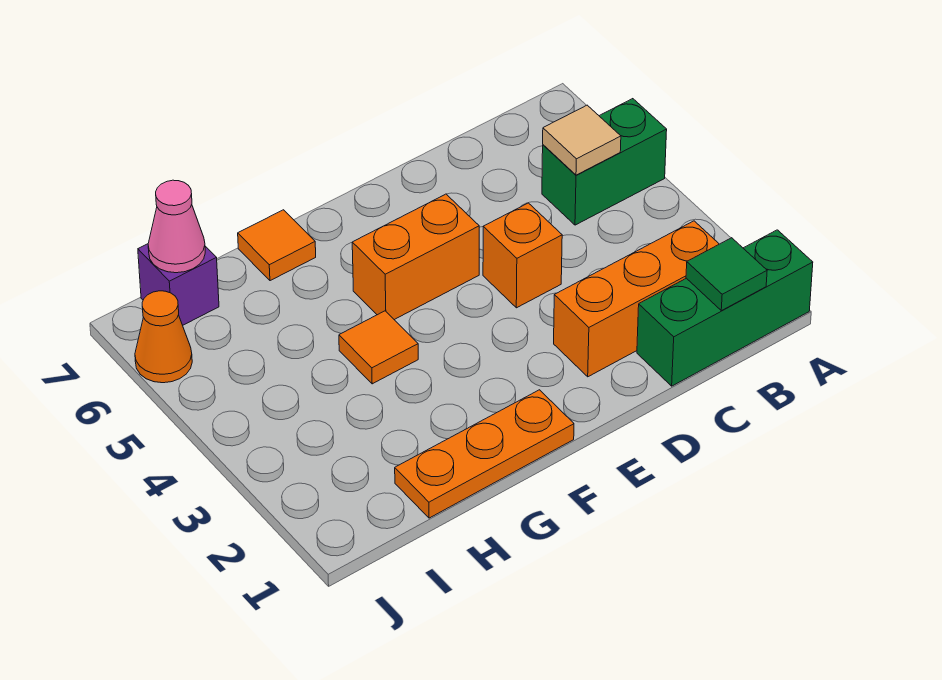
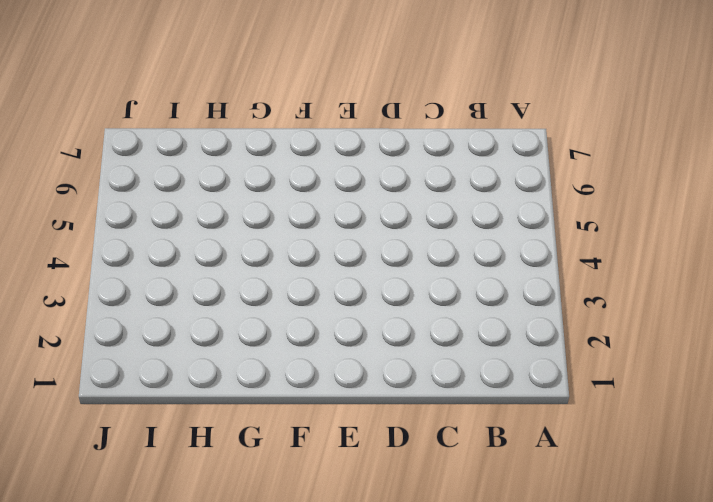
none -> green 1x3 brick [637,230,813,386]
none -> green 1x2 brick [542,99,667,225]
none -> orange 1x3 brick [554,221,719,377]

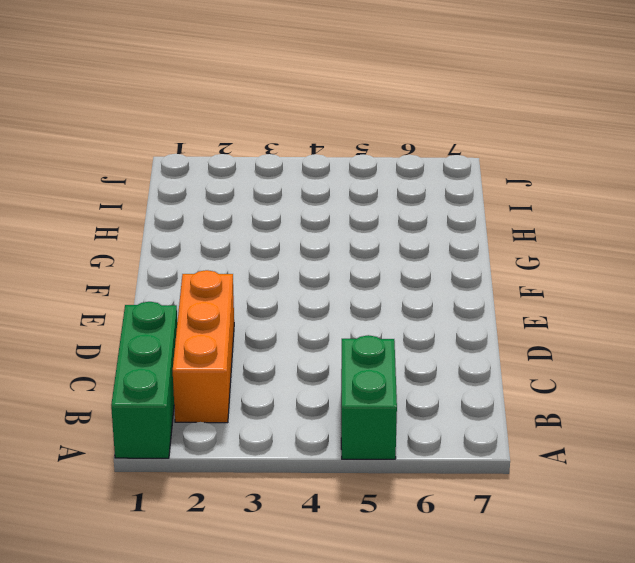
none -> orange 1x1 brick [483,203,562,308]
none -> orange 1x2 brick [352,194,479,320]
none -> orange 1x3 plate [395,390,574,518]

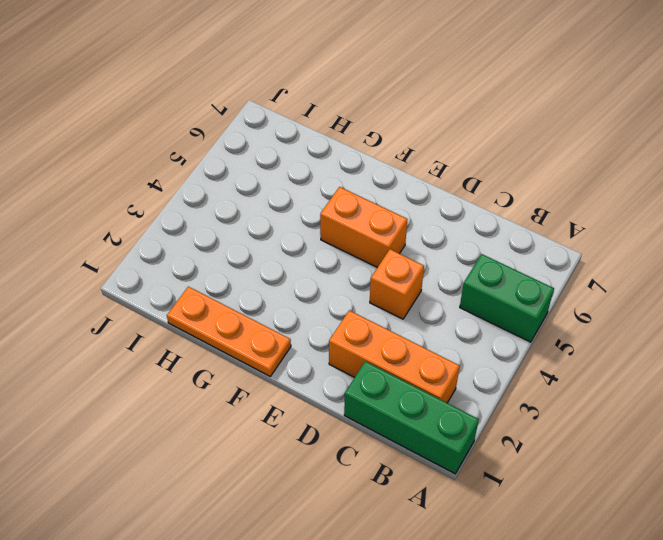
none -> orange 1x1 tile [339,311,418,384]
none -> orange 1x1 tile [238,210,316,281]
none -> purple 1x1 brick [138,244,219,325]

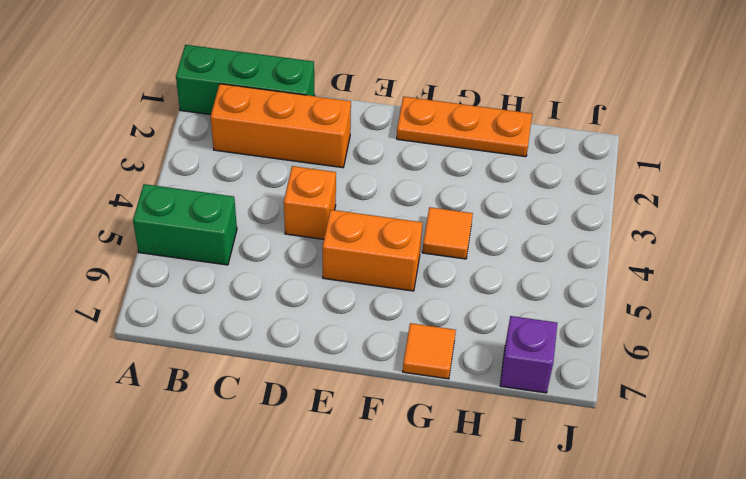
none -> orange 1x1 cone [135,291,192,383]
none -> green 1x1 tile [686,238,767,311]
none -> tan 1x1 tile [543,105,621,175]

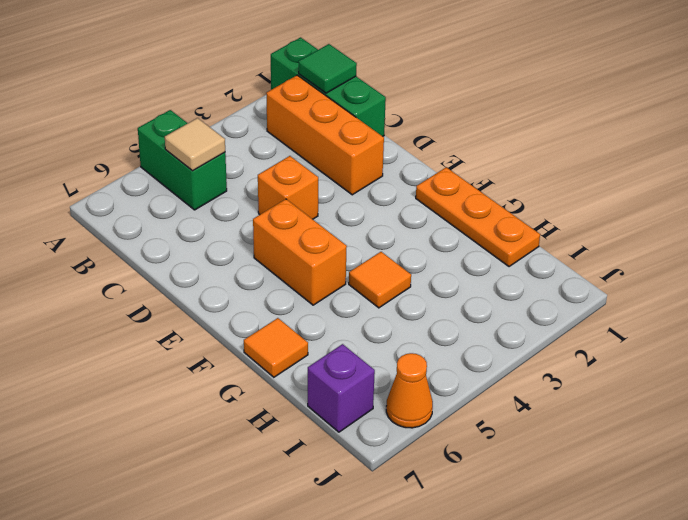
none -> pink 1x1 cone [148,180,205,273]

